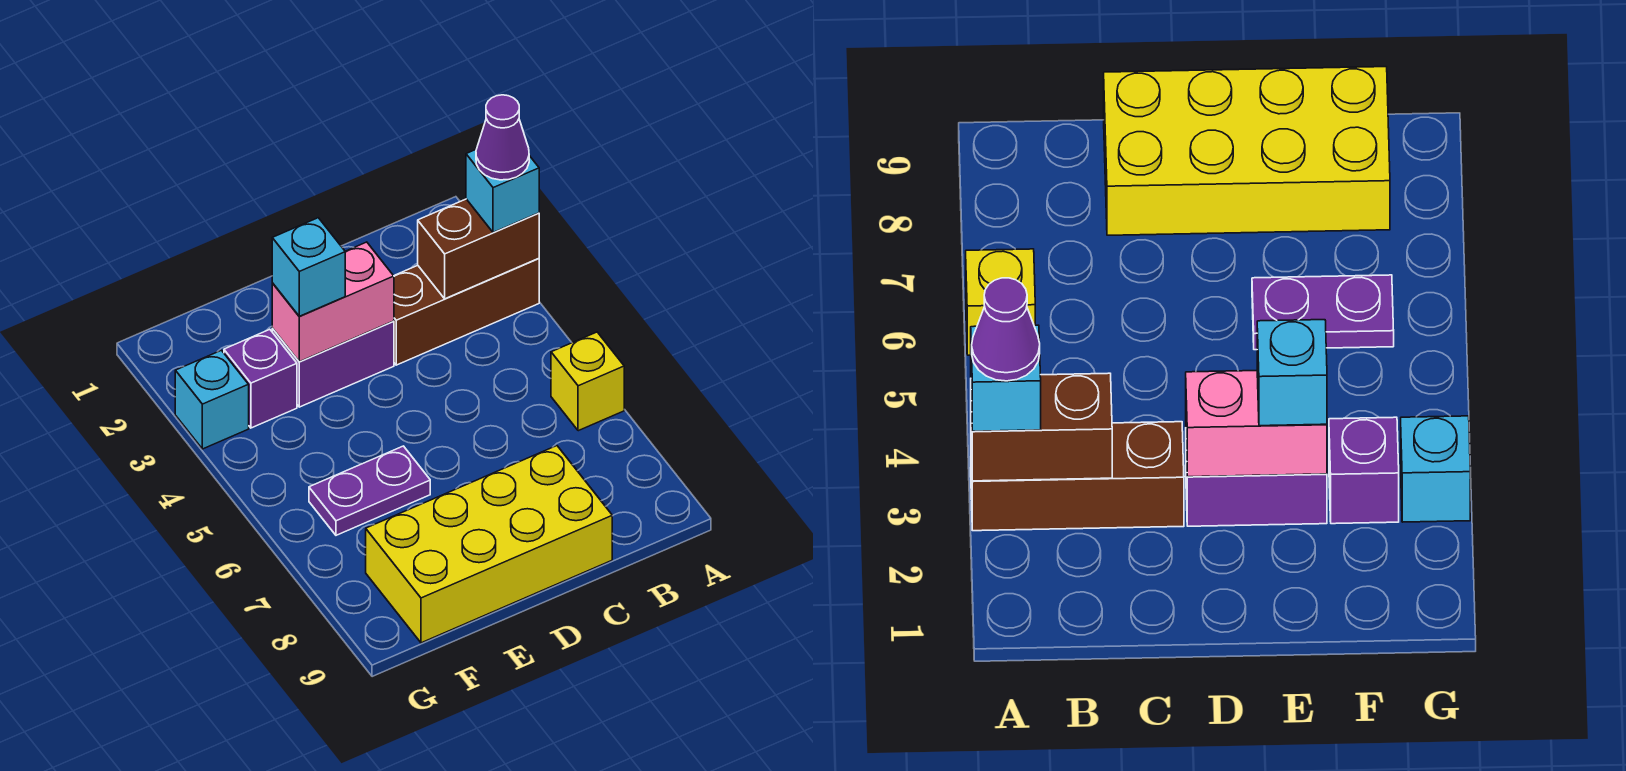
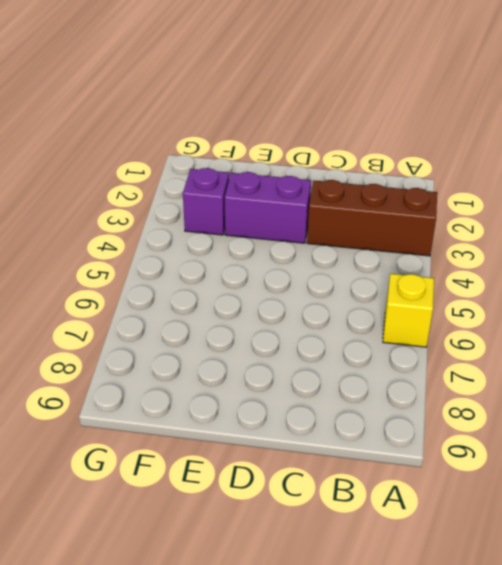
none -> yellow 2x4 brick [366,446,612,643]
none -> purple 1x2 plate [309,446,430,535]
none -> cyan 1x1 brick [175,350,249,449]

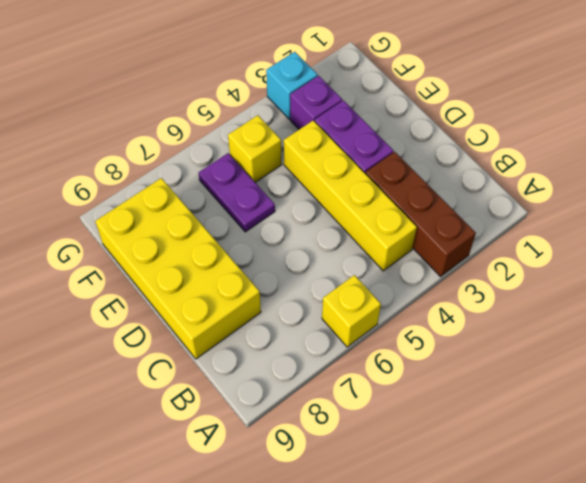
yellow 1x4 brick [284,121,417,271] -> none
yellow 1x1 brick [228,115,282,182] -> none
none -> brown 1x2 brick [418,199,539,299]
none -> pink 1x2 brick [272,242,394,362]
none -> cyan 1x1 brick [466,150,539,233]

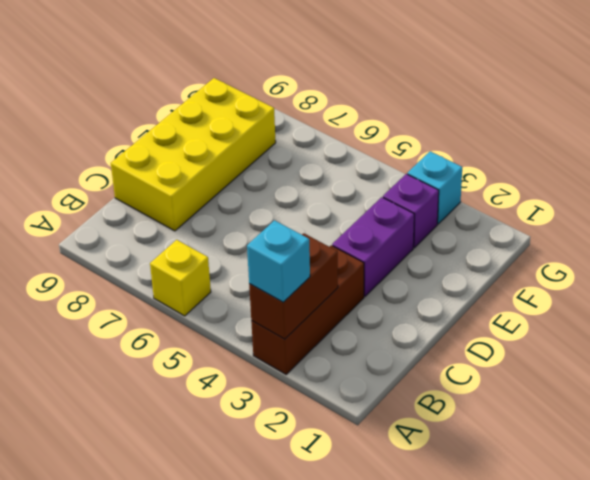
none -> purple 1x2 plate [309,446,430,535]
none -> pink 1x2 brick [272,242,394,362]
none -> cyan 1x1 brick [272,218,345,316]

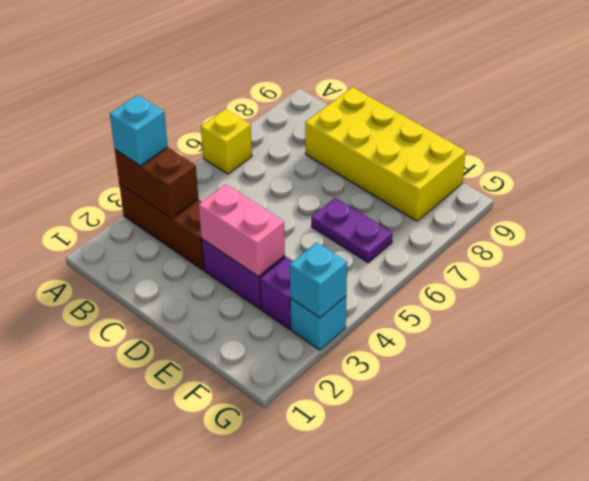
cyan 1x1 brick [290,242,347,318] -> cyan 1x1 brick moved to [272,218,345,316]
none -> purple 1x1 cone [476,95,529,180]

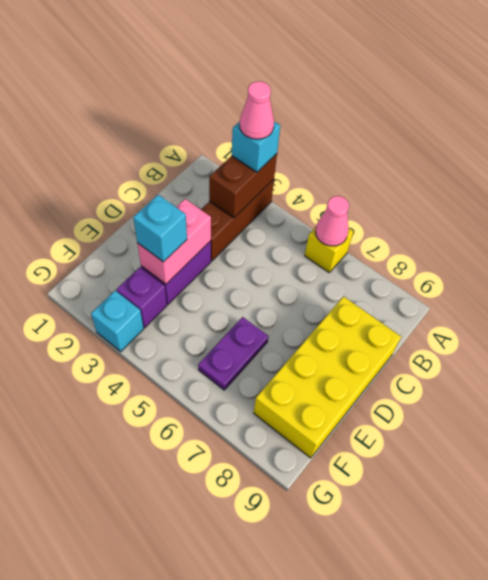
pink 1x1 cone [240,81,274,139] -> purple 1x1 cone [476,95,529,180]
pink 1x1 cone [315,196,349,246] -> none

